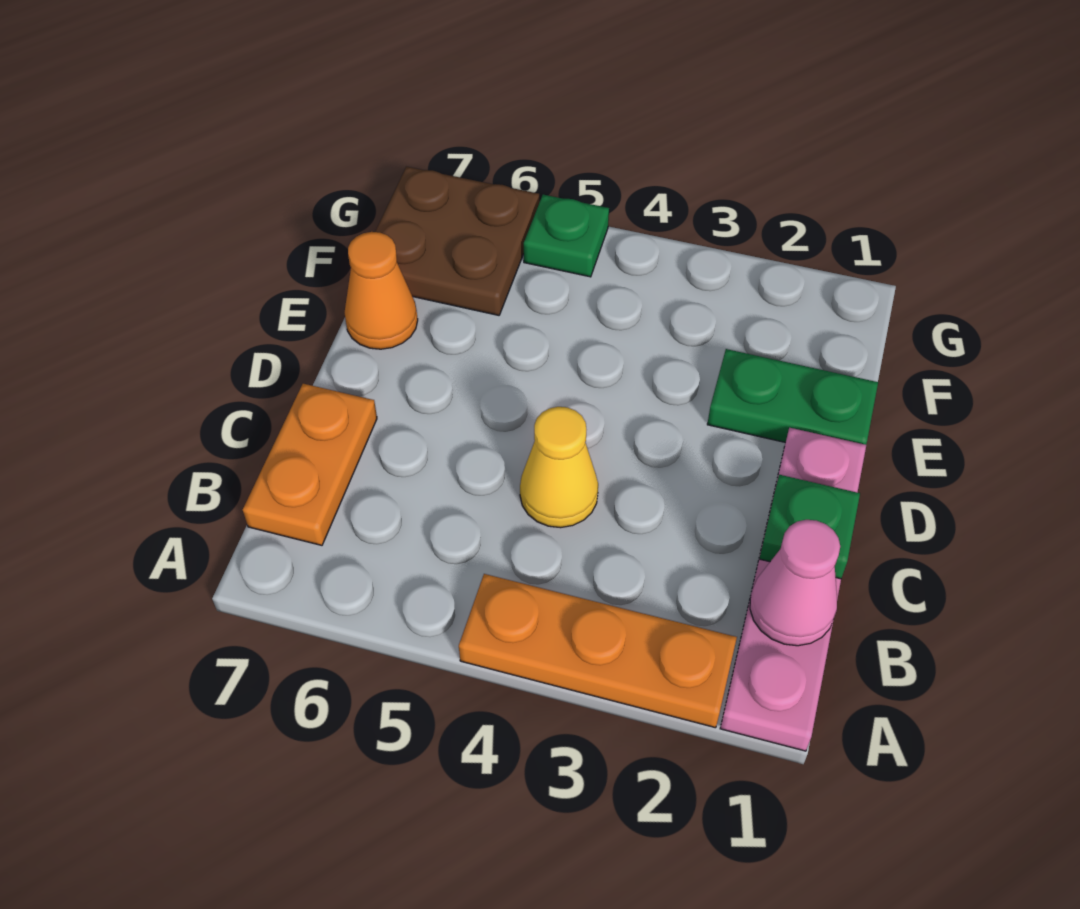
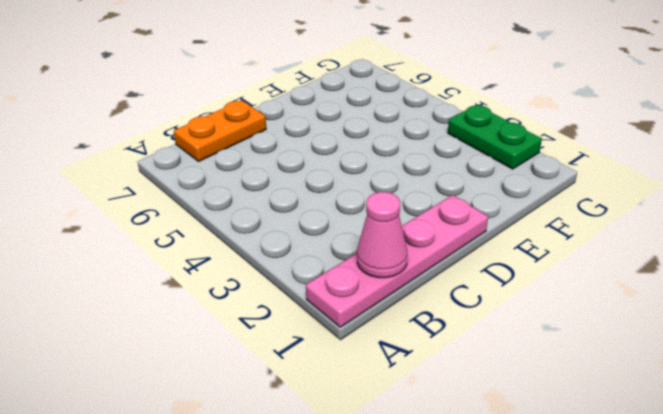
green 1x2 plate [448,105,542,169] -> green 1x2 plate moved to [707,349,878,445]
none -> orange 1x3 plate [459,574,737,728]
none -> yellow 1x1 cone [520,407,598,528]

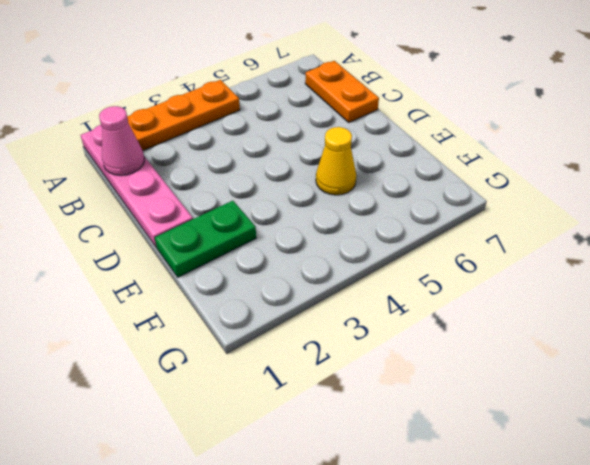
yellow 1x1 cone [316,127,356,195] -> yellow 1x1 cone moved to [520,407,598,528]
none -> orange 1x1 cone [344,232,418,349]
none -> brown 2x2 plate [375,167,539,315]

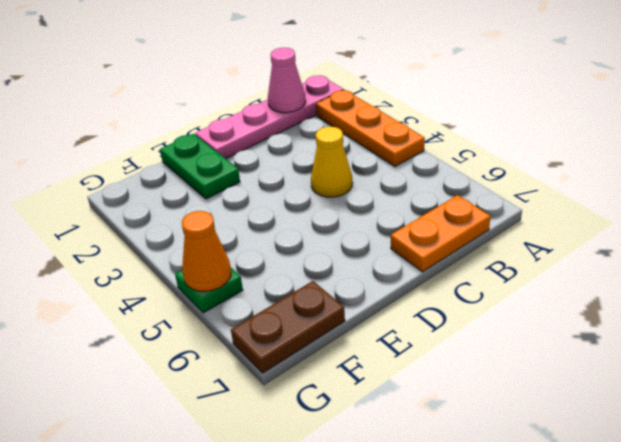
brown 1x2 plate [231,281,345,373] -> brown 2x2 plate [375,167,539,315]
orange 1x1 cone [182,211,231,292] -> orange 1x1 cone moved to [344,232,418,349]
none -> green 1x1 plate [759,475,860,579]

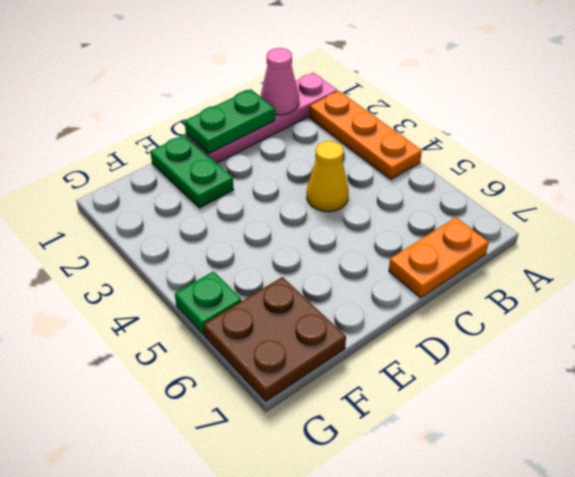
green 1x2 plate [185,89,275,153] -> green 1x1 plate [759,475,860,579]
none -> orange 1x1 cone [344,232,418,349]

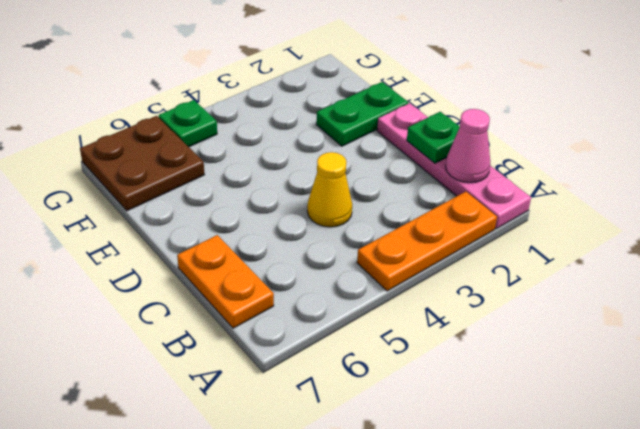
none -> orange 1x1 cone [344,232,418,349]

